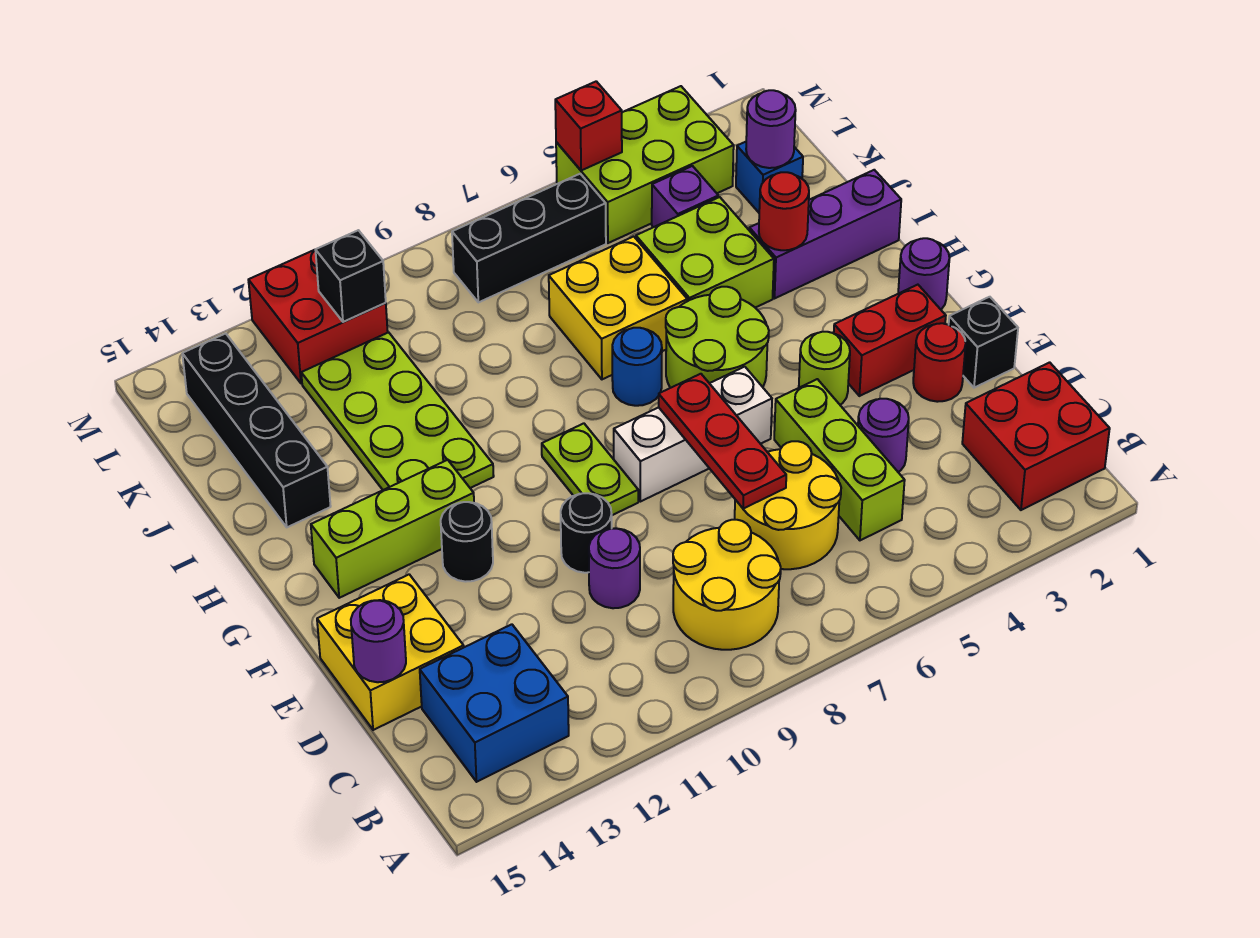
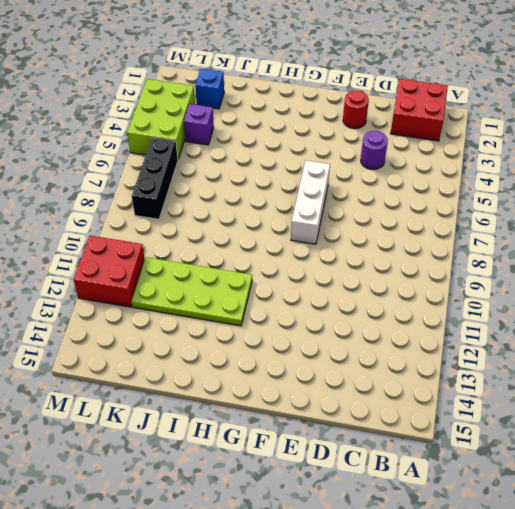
none -> yellow 2x2 round brick [673,520,781,650]
none -> blue 2x2 brick [420,624,569,782]
none -> lime 1x3 brick [774,379,905,540]
none -> yellow 2x2 round brick [735,441,841,569]

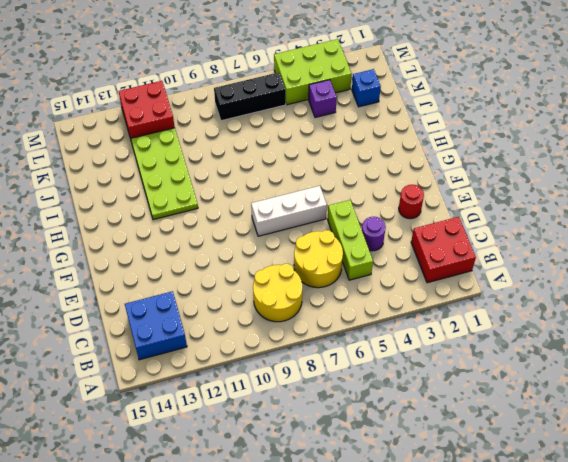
none -> purple 1x1 round brick [589,528,640,608]
none -> yellow 2x2 brick [317,574,464,730]
none -> black 1x1 brick [949,297,1018,388]
none -> black 1x1 round brick [561,493,612,573]

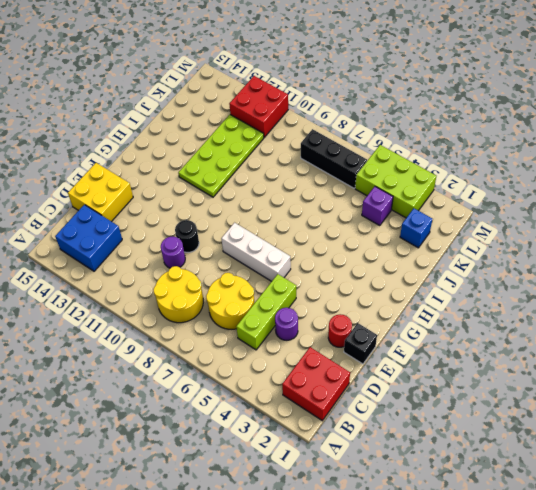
none -> red 1x2 brick [834,285,946,396]
none -> lime 1x1 round brick [799,332,850,405]
none -> lime 1x2 plate [542,423,638,515]
none -> black 1x1 round brick [441,502,493,582]

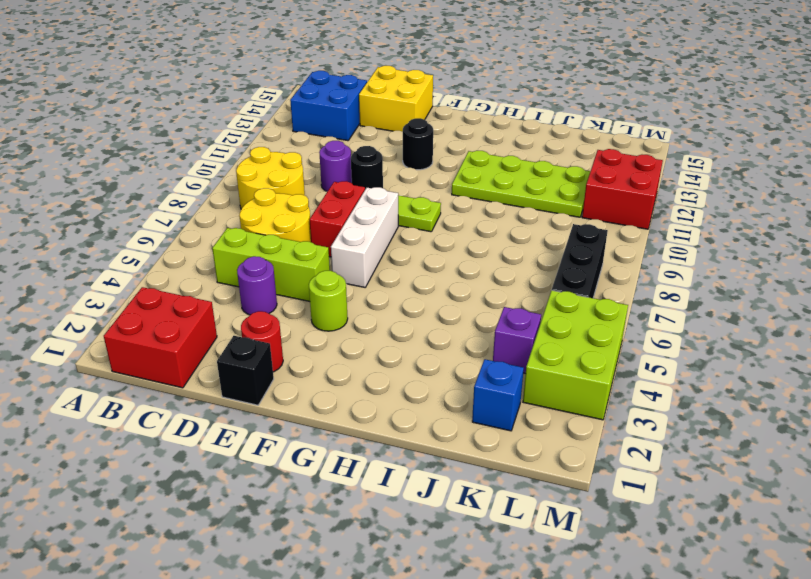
red 1x2 brick [310,181,365,257] -> red 1x2 brick moved to [834,285,946,396]
none -> purple 1x1 round brick [898,238,949,309]
none -> lime 2x2 round brick [666,287,769,388]
none -> lime 1x3 brick [311,460,474,598]
none -> blue 1x1 round brick [612,328,662,406]

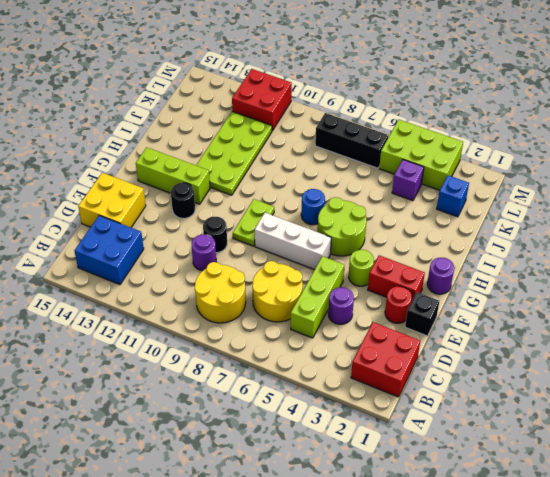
none -> purple 1x3 brick [749,170,901,298]
none -> lime 2x2 brick [636,197,774,308]
none -> yellow 2x2 brick [549,236,687,379]
none -> black 1x4 brick [182,333,331,527]

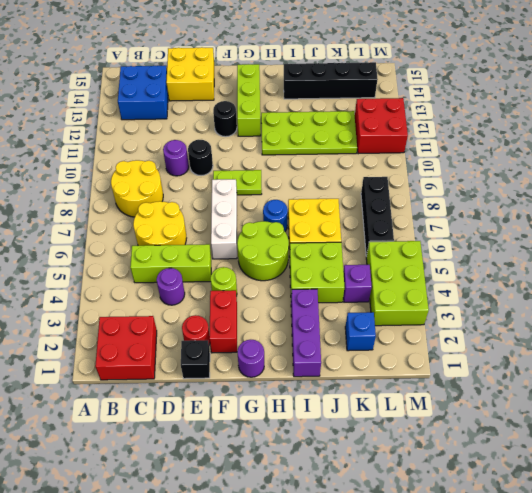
none -> red 1x3 plate [659,374,786,509]
none -> purple 1x1 round brick [351,600,406,682]
none -> red 1x1 round brick [759,172,809,250]
none -> purple 1x1 round brick [746,90,796,168]

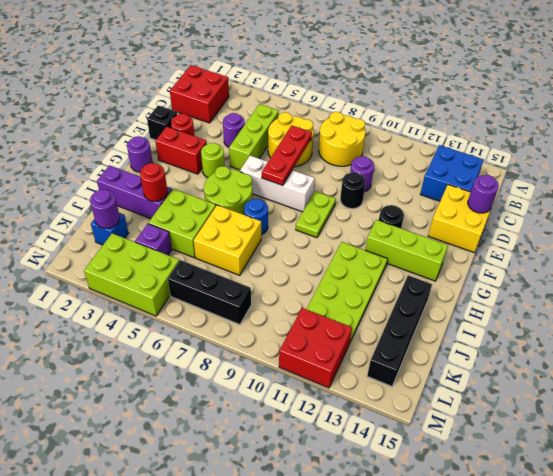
none -> black 1x1 brick [316,230,386,322]
none -> red 1x1 brick [555,81,622,171]

